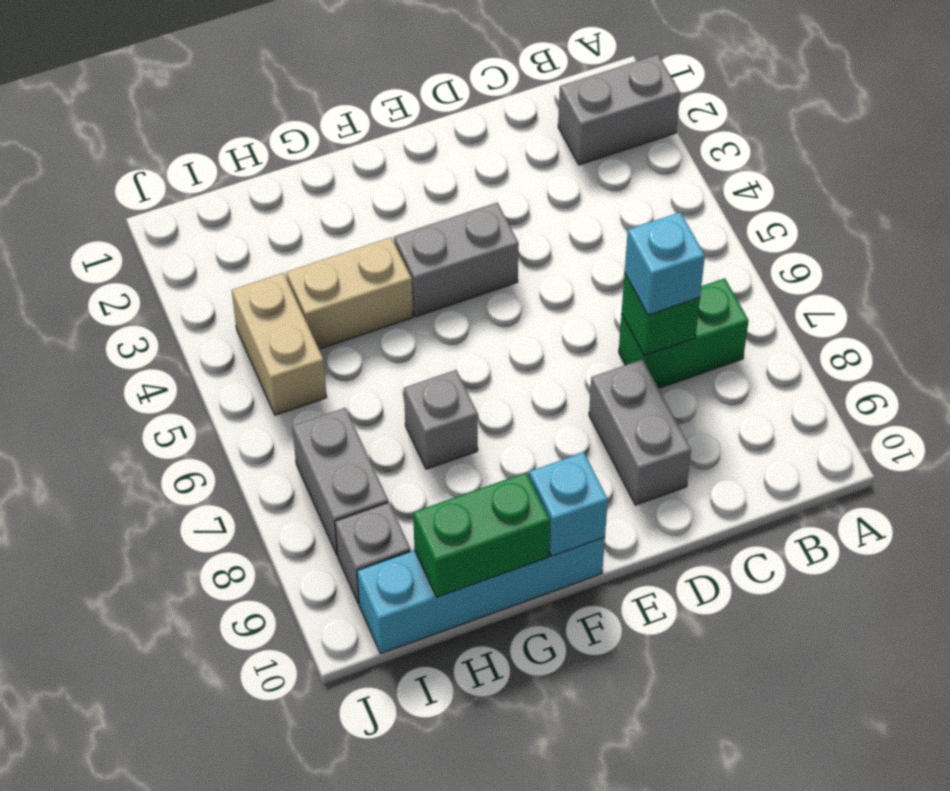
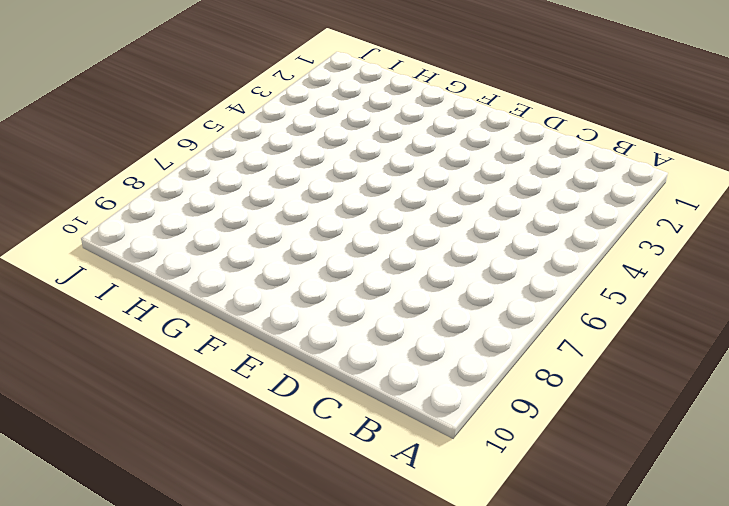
none -> grey 1x2 brick [558,55,680,165]
none -> green 1x2 brick [619,278,749,388]
none -> grey 1x2 brick [589,359,691,505]

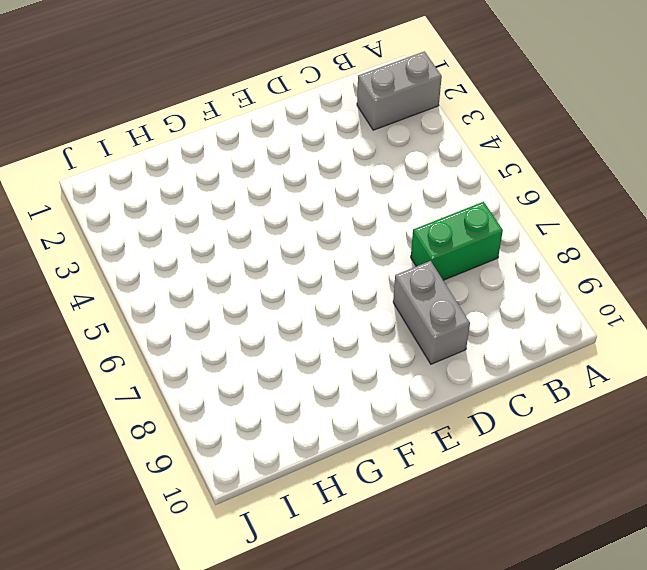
none -> grey 1x2 brick [394,203,519,317]
none -> cyan 1x4 brick [357,537,605,654]
none -> tan 1x2 brick [286,238,413,349]

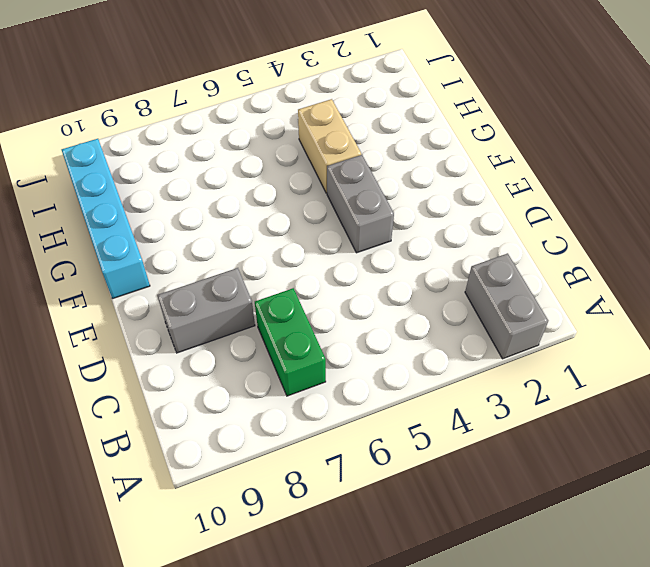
none -> grey 1x1 brick [404,370,478,469]
none -> tan 1x2 brick [232,273,327,415]
none -> grey 1x2 brick [292,408,388,555]

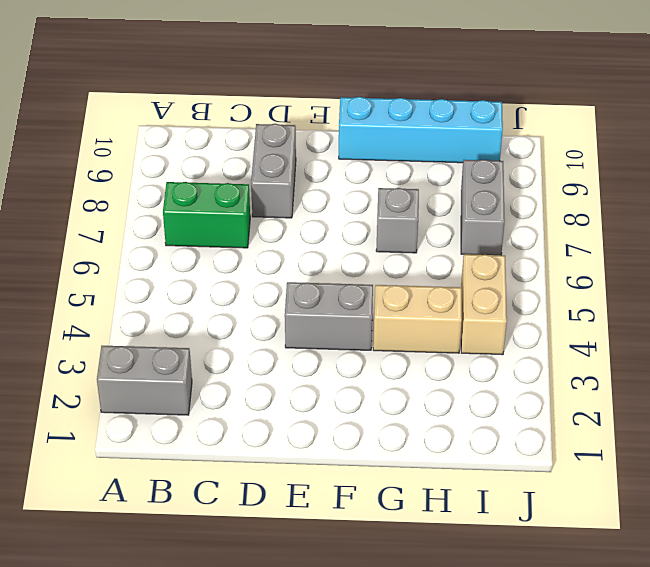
none -> grey 1x1 brick [335,502,411,604]
none -> green 1x1 brick [622,273,700,356]
none -> cyan 1x1 brick [529,452,608,556]

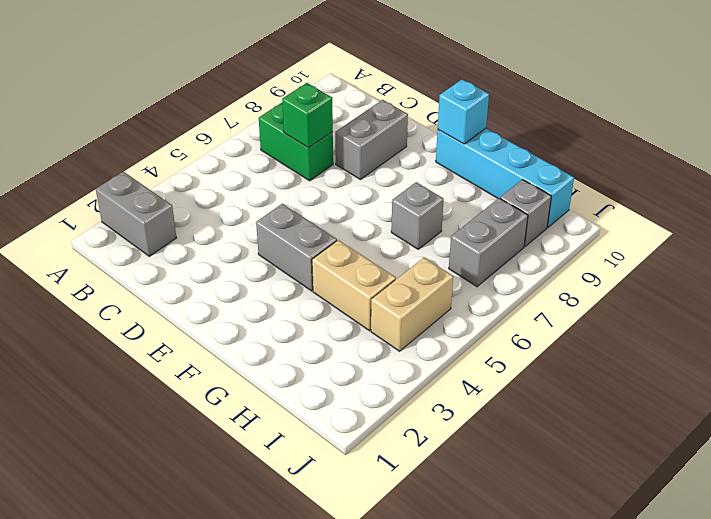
none -> green 1x2 brick [413,472,550,597]
none -> cyan 1x1 brick [625,212,705,315]

